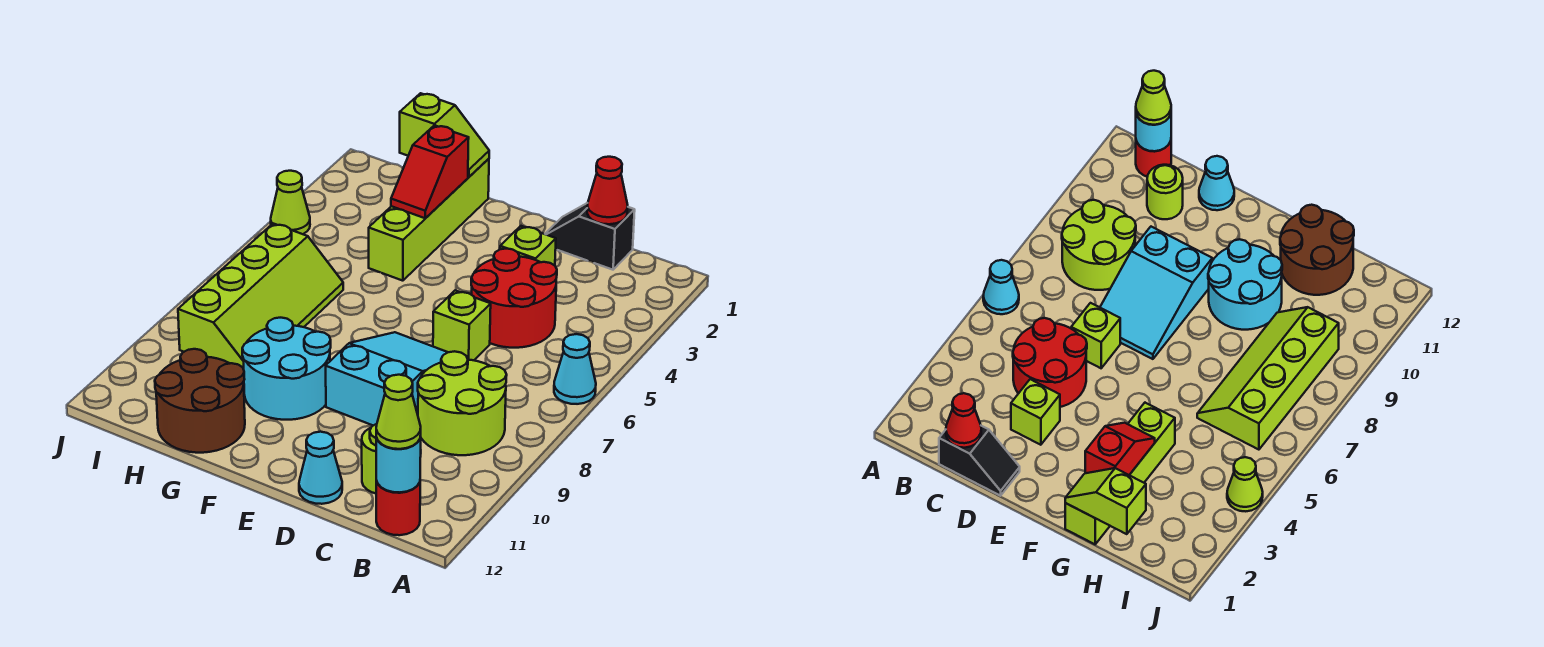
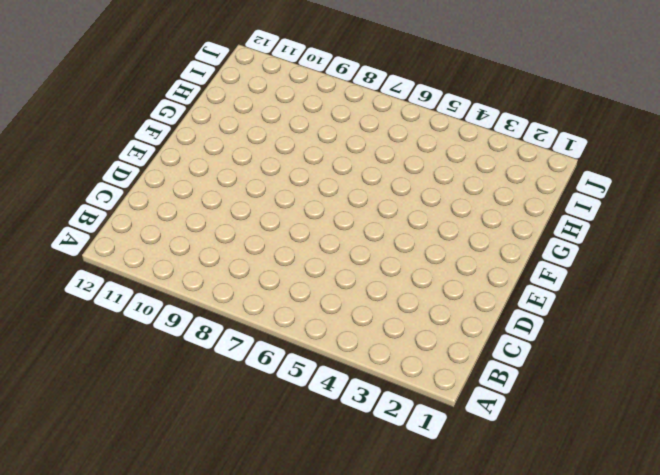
none -> cyan 1x1 cone [554,334,596,404]
none -> lime 2x2 round brick [418,351,507,455]
none -> red 1x1 round brick [376,481,420,535]

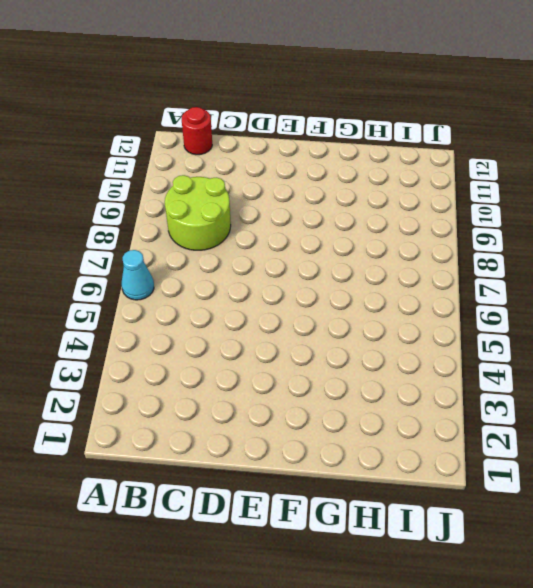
none -> black 1x2 slope [545,203,635,270]
none -> red 2x2 round brick [471,249,557,348]
none -> lime 1x1 round brick [362,424,377,493]

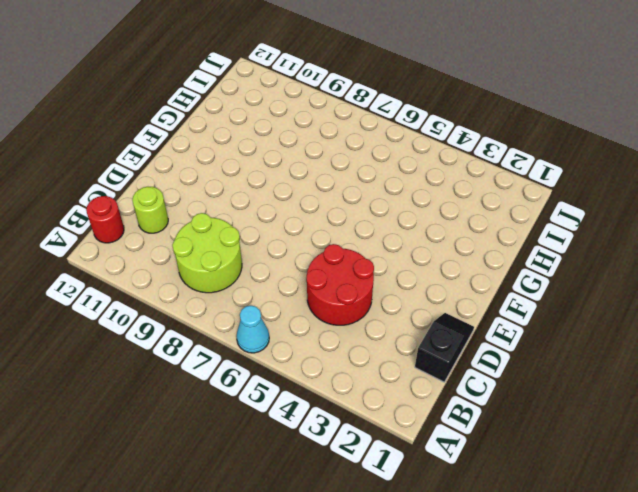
none -> lime 1x1 brick [500,226,556,266]
none -> lime 1x1 brick [433,290,491,360]
none -> cyan 2x3 slope [326,332,448,426]

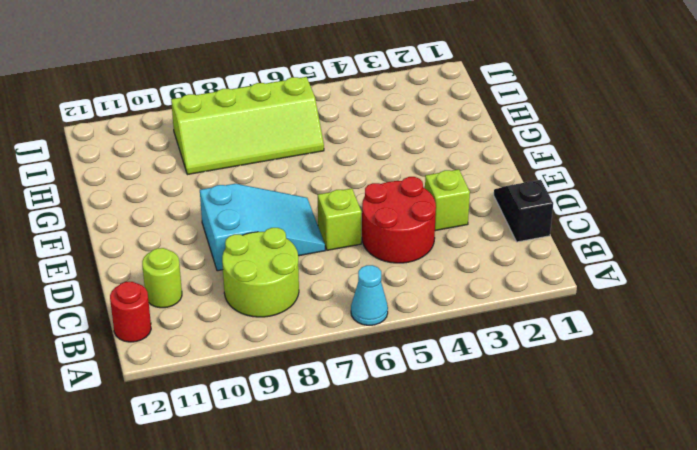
none -> cyan 1x1 cone [299,432,342,504]
none -> cyan 2x2 round brick [242,318,331,420]
none -> lime 1x4 brick [369,159,489,281]

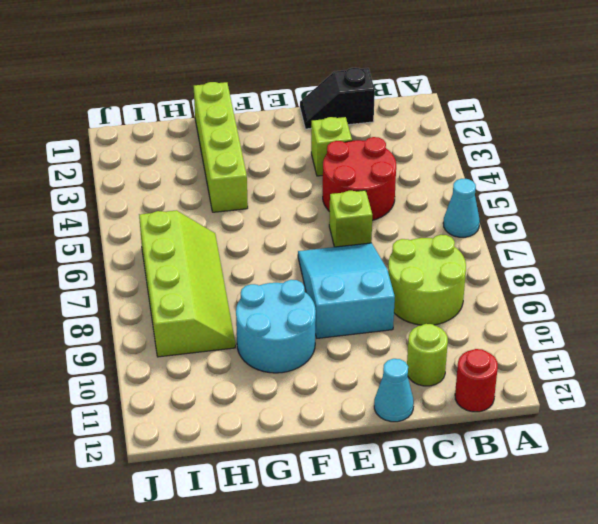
none -> brown 2x2 round brick [155,349,245,453]
none -> lime 1x1 cone [271,171,310,234]
none -> cyan 1x1 round brick [376,436,421,492]

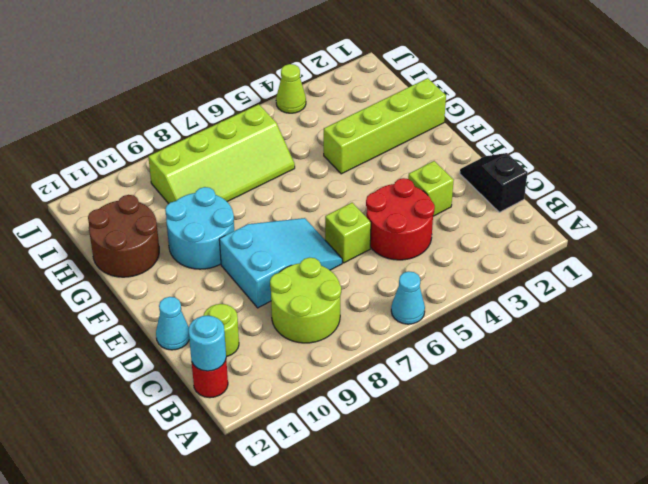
none -> red 1x1 cone [587,157,628,224]
none -> lime 1x2 slope [400,93,489,177]
none -> red 1x2 slope [391,125,469,218]

